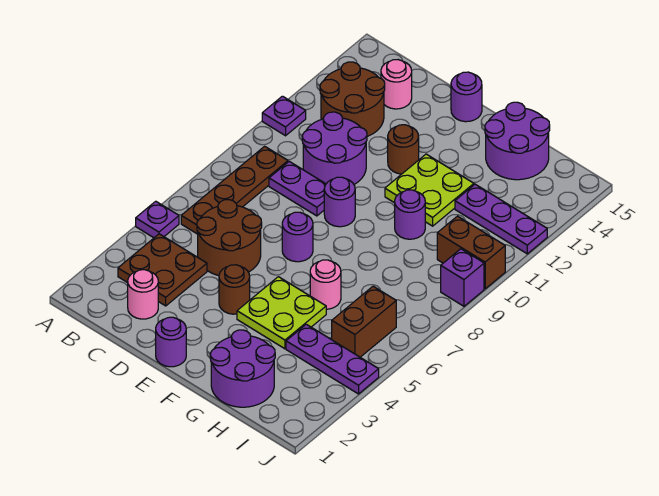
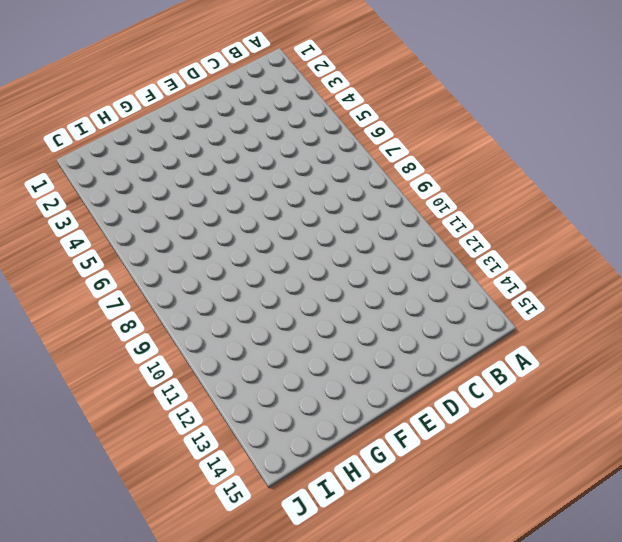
none -> purple 1x1 plate [136,201,179,238]
none -> purple 1x1 plate [262,96,306,136]
none -> brown 2x2 plate [118,234,207,306]

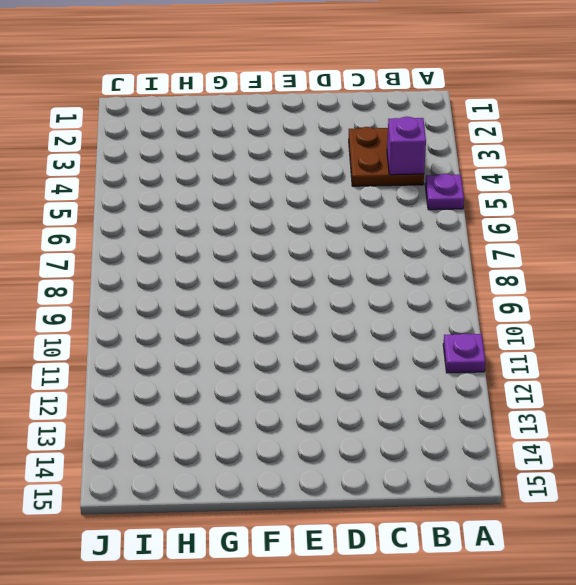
purple 1x1 brick [387,117,426,175] -> purple 1x1 brick moved to [441,249,484,306]
none -> brown 1x4 plate [181,146,288,234]
none -> brown 2x2 round brick [320,62,385,136]
none -> pink 1x1 round brick [128,270,158,319]

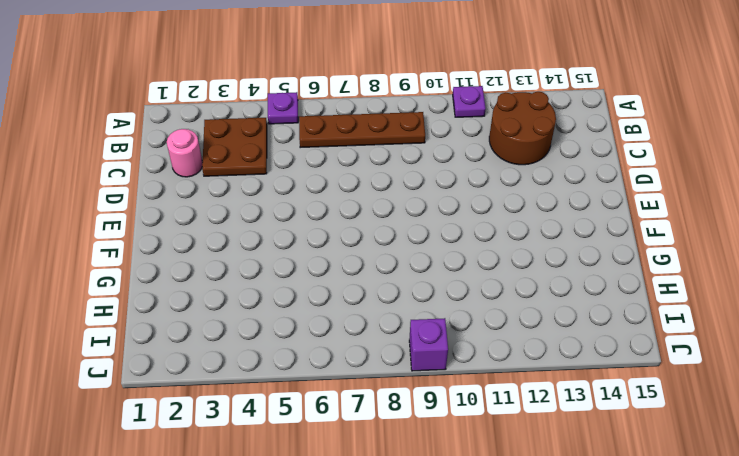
none -> brown 2x2 round brick [197,200,262,276]
none -> purple 1x2 plate [269,161,326,216]
none -> purple 2x2 round brick [302,112,367,184]

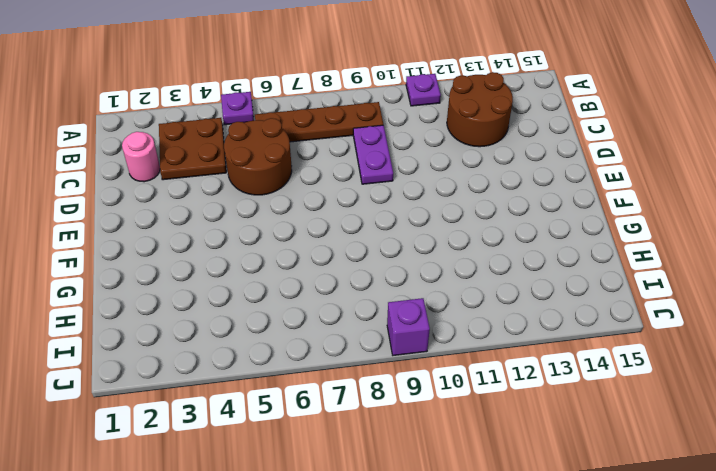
none -> purple 2x2 round brick [302,112,367,184]
none -> pink 1x1 round brick [381,60,412,109]
none -> purple 1x1 round brick [156,317,186,367]

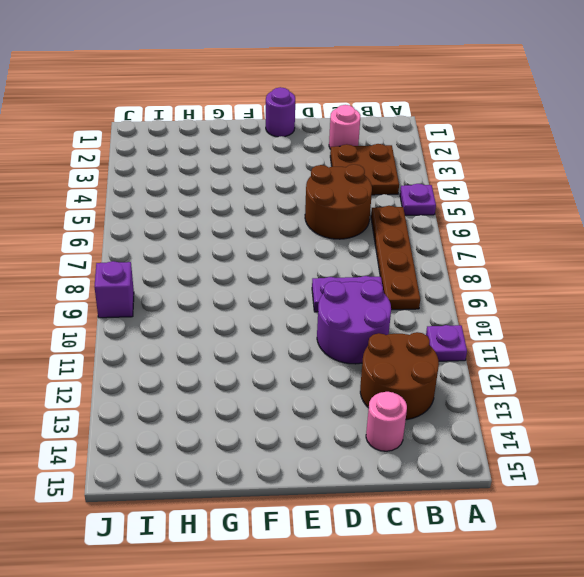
none -> brown 1x1 round brick [219,265,250,314]
none -> purple 1x1 round brick [282,212,313,262]
none -> purple 1x1 round brick [324,177,355,227]

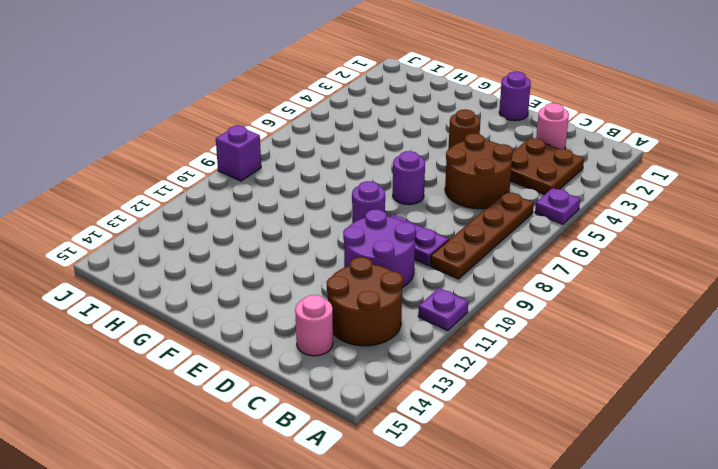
none -> brown 1x1 round brick [388,125,419,174]
none -> purple 1x1 round brick [451,72,482,122]
none -> lime 2x2 plate [237,277,326,349]

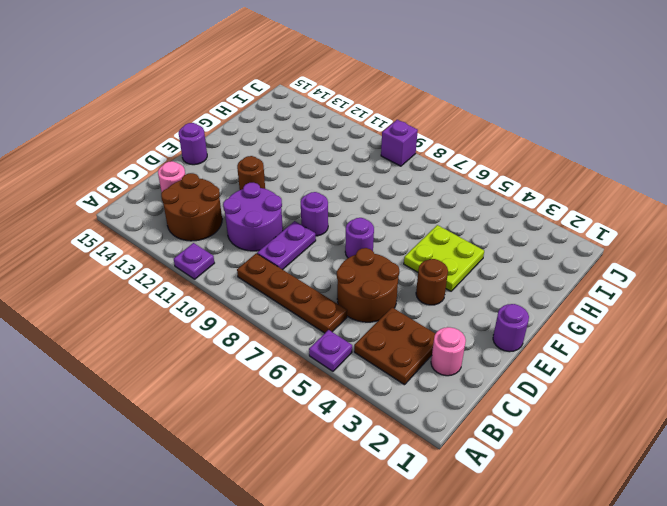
none -> lime 2x2 plate [385,154,474,226]
none -> purple 2x2 round brick [210,330,275,407]
none -> pink 1x1 round brick [310,260,341,309]

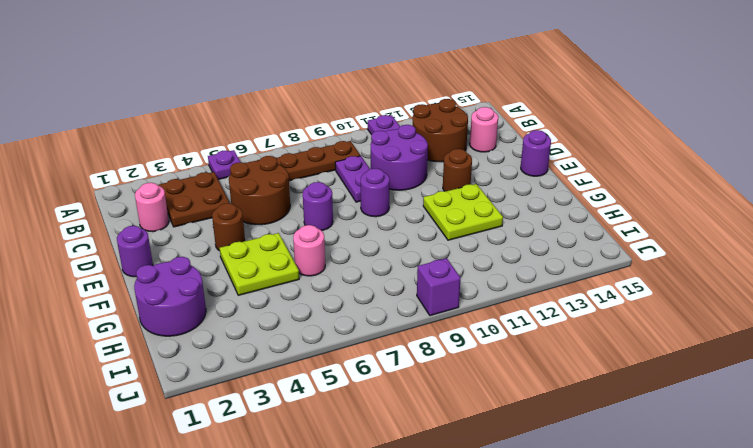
none -> purple 1x1 round brick [395,190,425,239]
none -> purple 2x2 round brick [485,102,550,180]
none -> purple 1x3 plate [286,324,379,394]

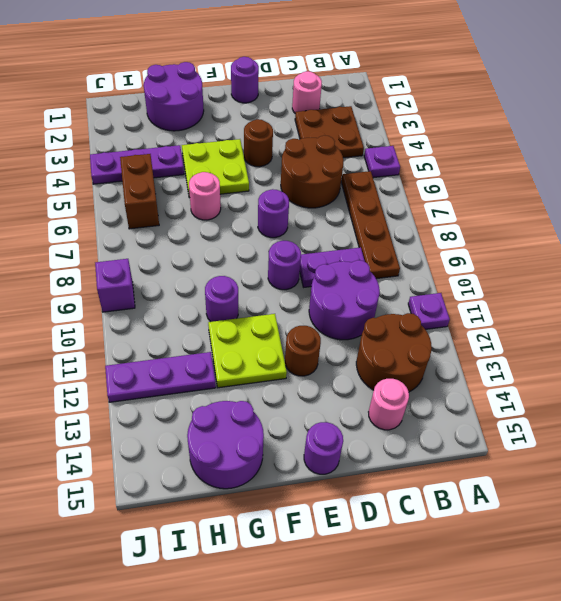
none -> brown 1x2 brick [437,216,505,289]

